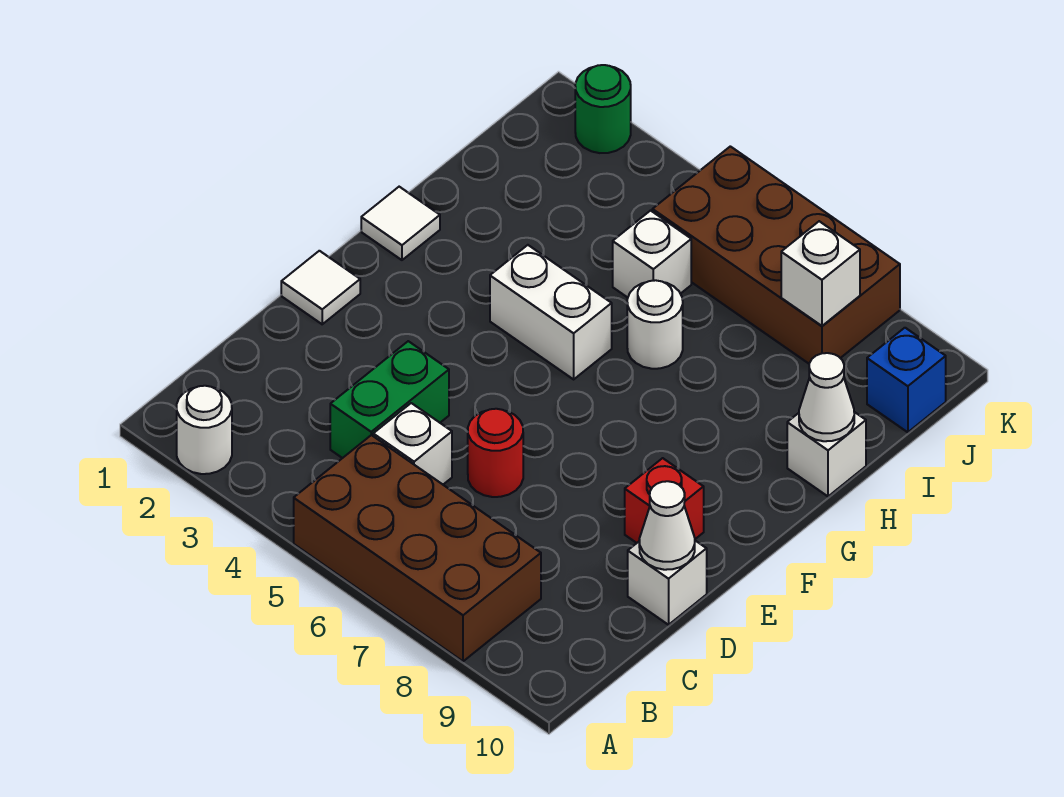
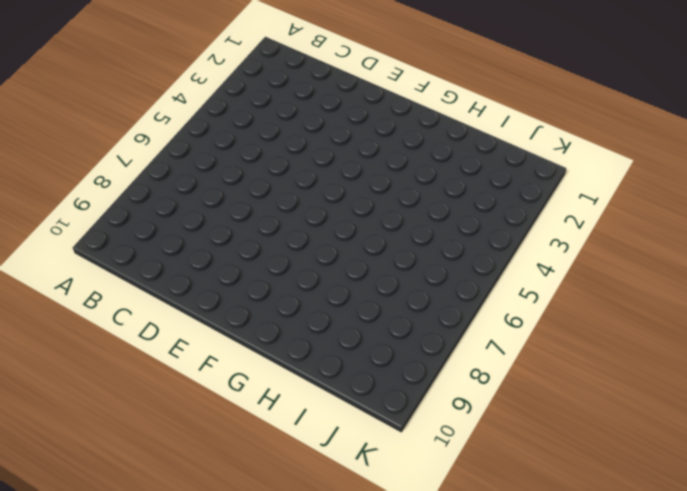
none -> white 1x1 round brick [177,386,232,474]
none -> brown 2x4 brick [294,435,541,661]
none -> green 1x2 brick [330,341,449,458]

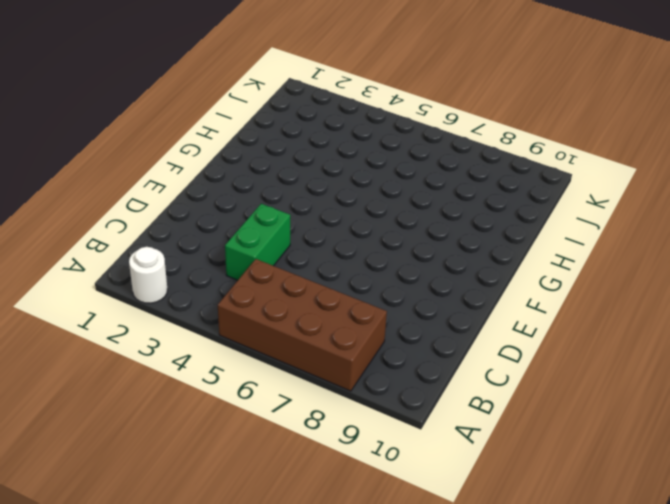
none -> white 1x1 brick [373,403,452,484]
none -> red 1x1 round brick [468,409,523,497]
none -> white 1x1 brick [628,541,707,625]

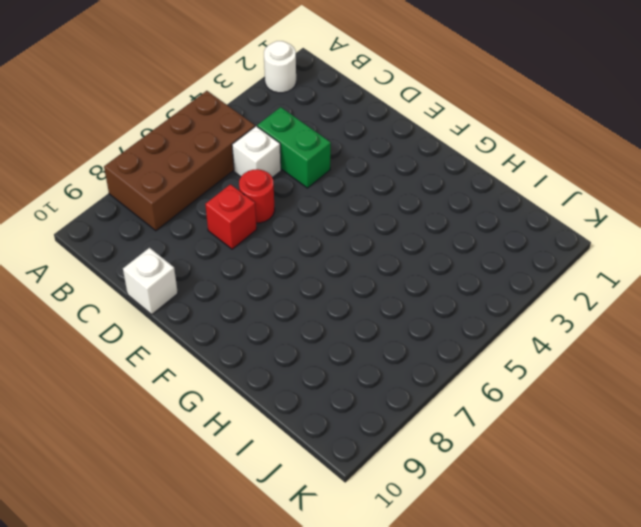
red 1x1 brick [205,184,257,249] -> red 1x1 brick moved to [625,458,704,543]
none -> white 1x1 tile [281,251,360,324]
none -> white 1x1 tile [361,187,440,260]
none -> white 1x2 brick [490,245,612,379]

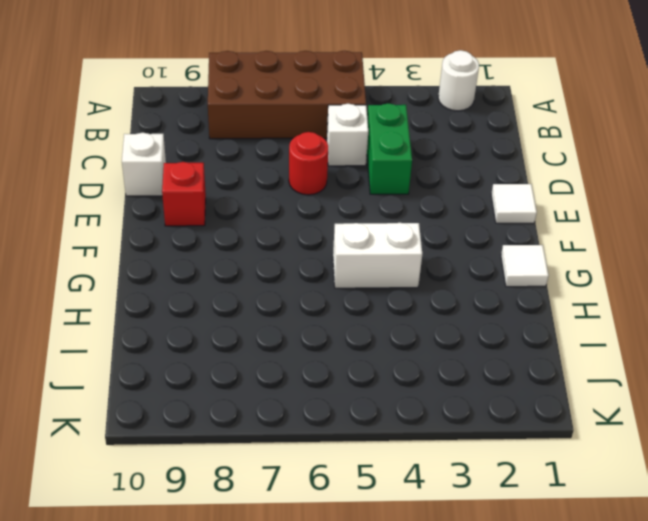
none -> white 1x1 round brick [627,280,683,369]
none -> white 1x1 brick [787,412,866,496]
none -> white 1x1 brick [613,211,691,298]

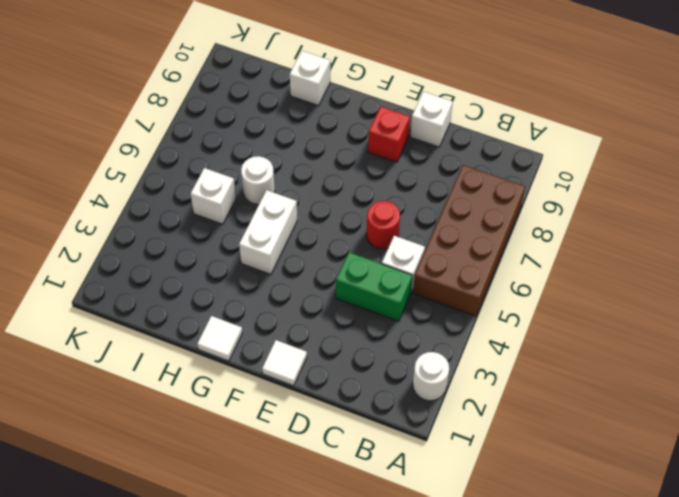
none -> brown 2x4 brick [652,146,900,364]
none -> blue 1x1 brick [867,328,946,432]
none -> green 1x1 round brick [575,65,631,153]

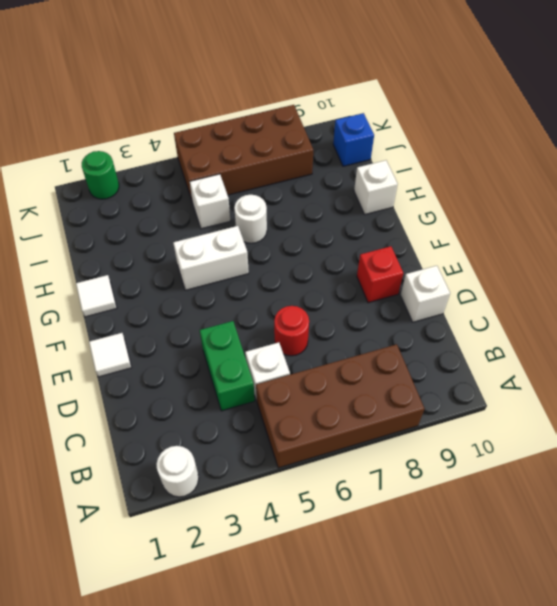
none -> white 1x1 cone [639,481,695,570]
none -> white 1x1 cone [799,353,854,441]
none -> white 1x1 brick [781,221,860,326]

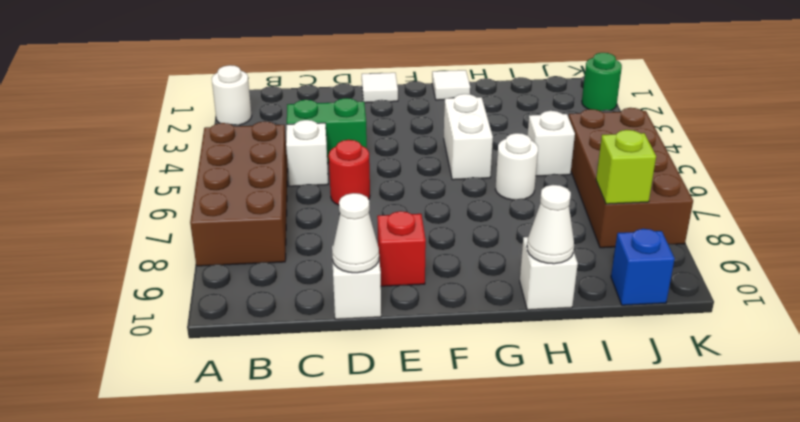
lime 1x1 brick [596,130,656,204] -> white 1x1 brick [781,221,860,326]

